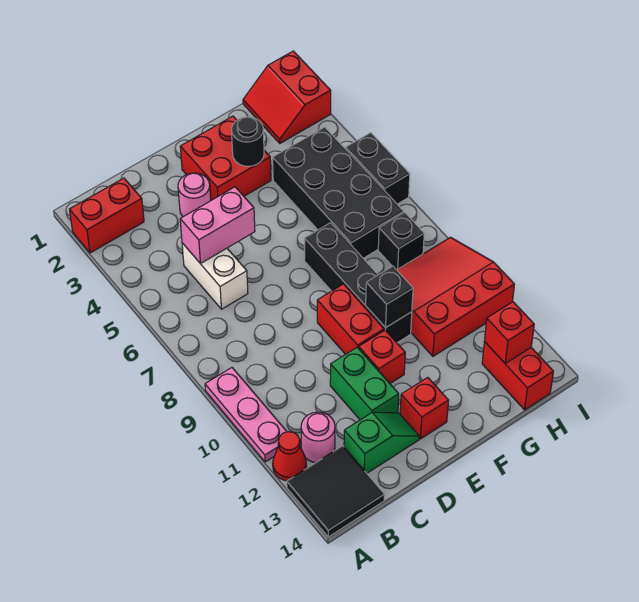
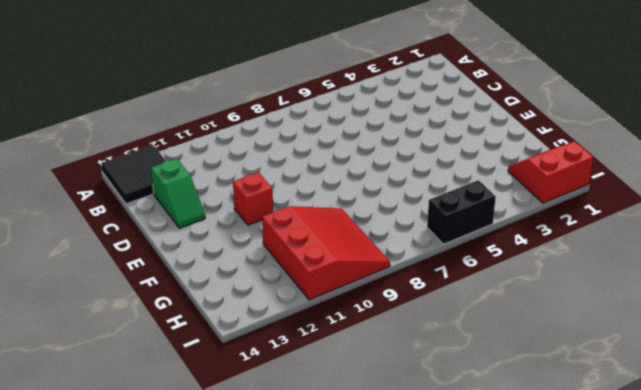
none -> red 1x2 brick [69,178,144,253]
none -> pink 1x3 plate [205,368,287,462]
none -> red 1x1 cone [273,432,306,481]

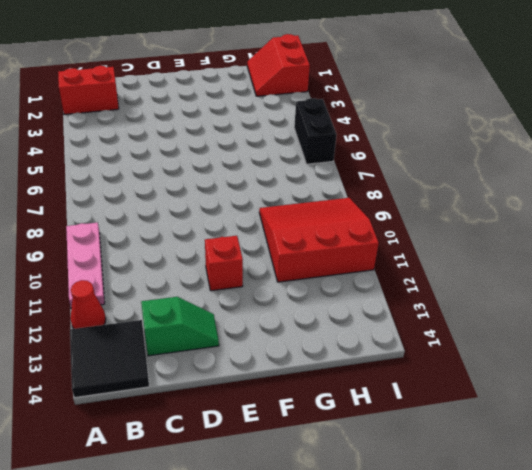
none -> pink 1x1 round brick [301,412,335,463]
none -> white 1x2 brick [182,243,248,309]
none -> pink 1x1 round brick [178,173,211,217]

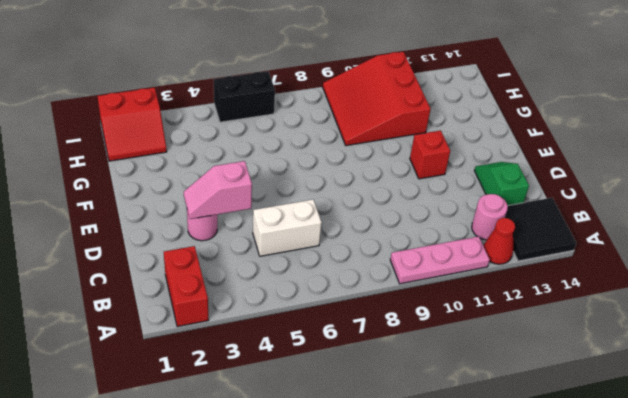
pink 1x2 slope [184,161,252,219] -> none
none -> green 1x2 brick [330,347,399,420]
none -> red 2x2 brick [180,116,271,200]
none -> red 1x2 brick [317,284,384,354]

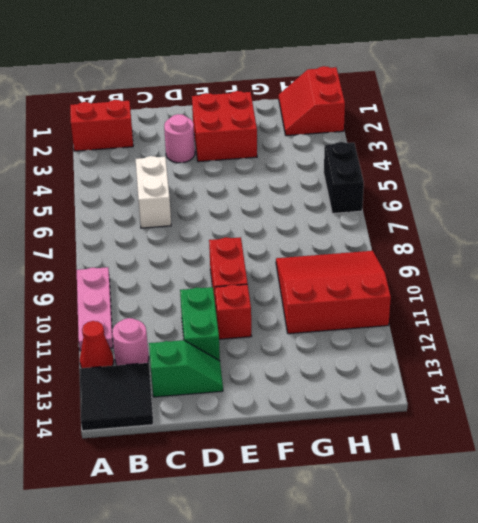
none -> red 1x1 brick [400,377,449,439]
none -> black 1x4 brick [304,223,412,343]
none -> black 2x4 brick [273,127,404,258]

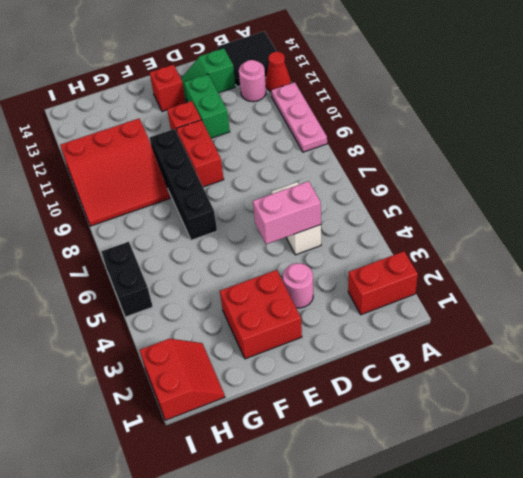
none -> black 2x4 brick [273,127,404,258]
none -> black 1x1 brick [378,212,424,270]
none -> red 1x2 brick [482,342,553,410]

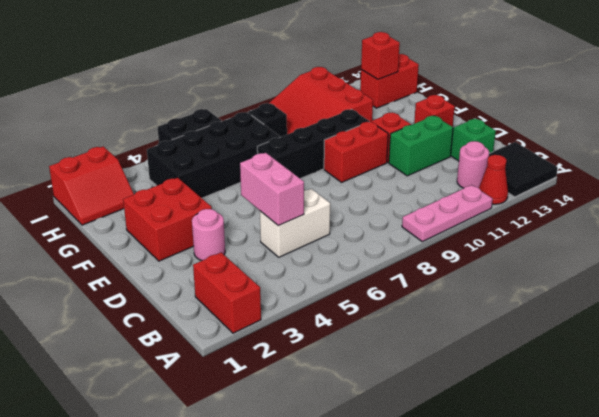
none -> black 1x1 round brick [231,117,264,166]
none -> black 1x1 brick [366,266,413,328]

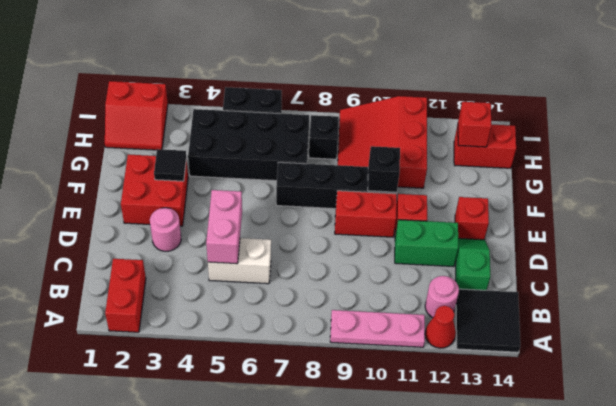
black 1x1 tile [154,149,186,181] -> black 1x1 round brick [231,117,264,166]

